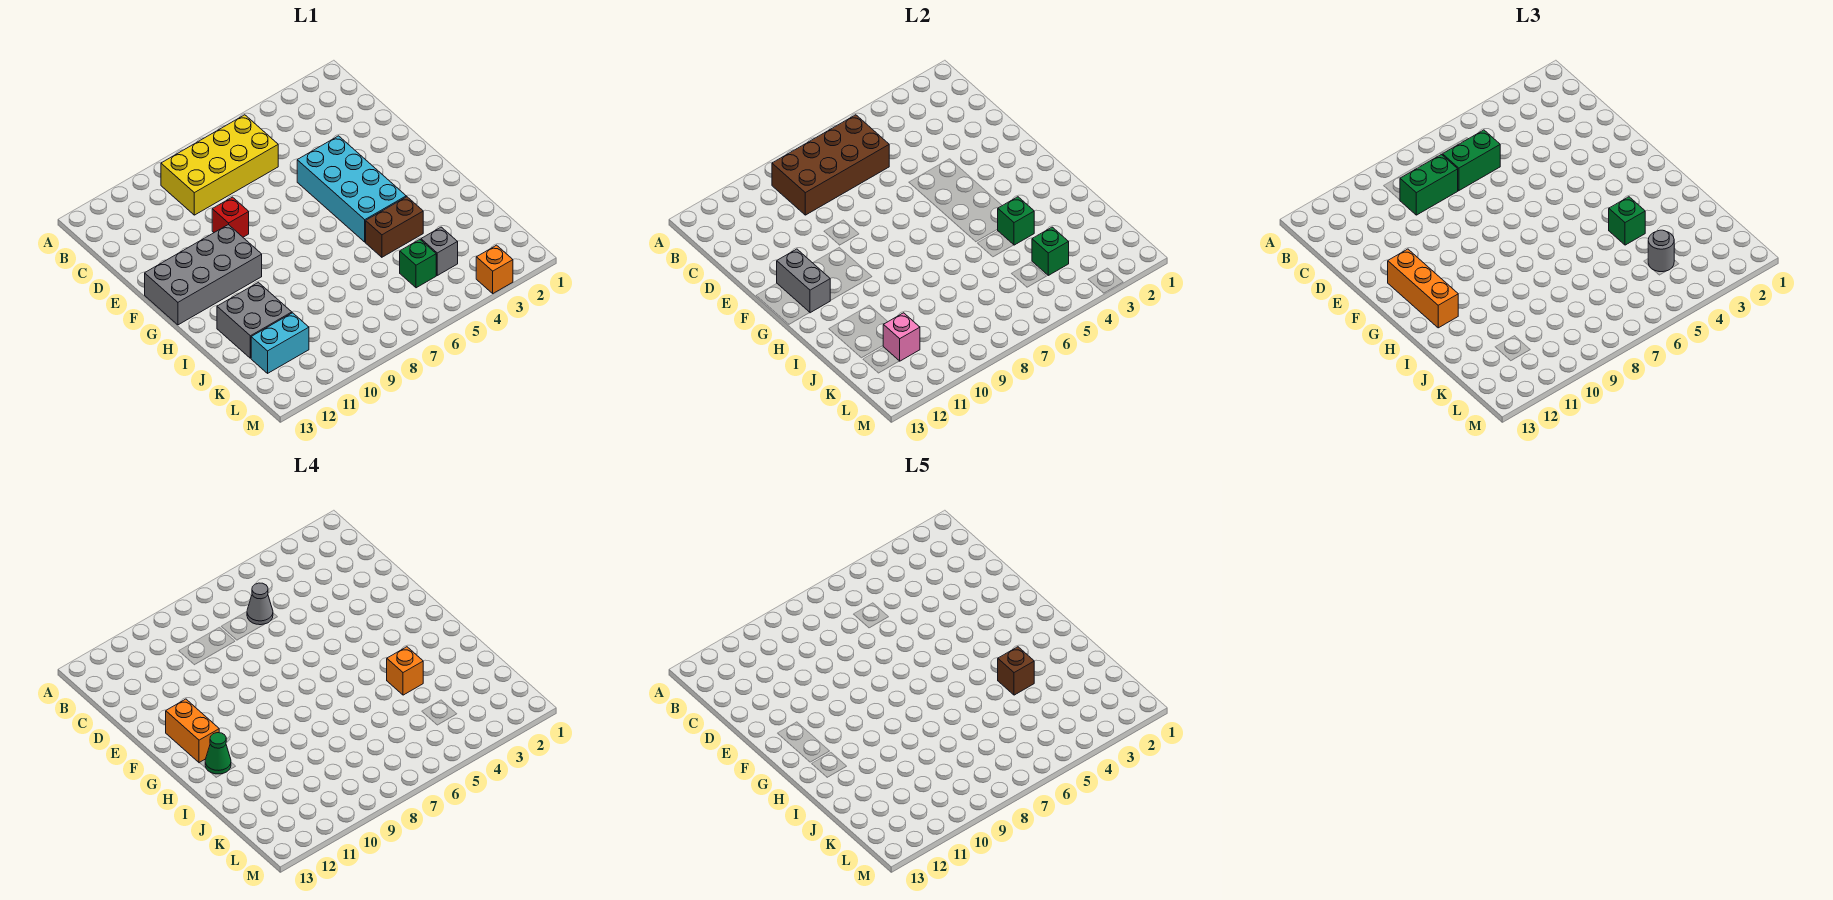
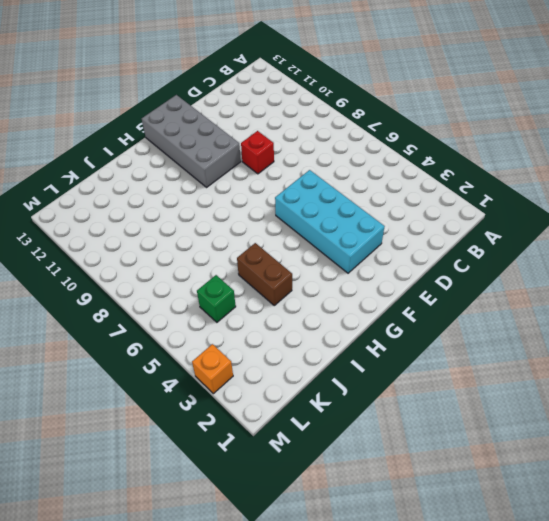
cyan 2x4 brick [275,170,385,273] -> cyan 2x4 brick turned to [297,136,406,242]
none -> yellow 2x4 brick [161,115,278,215]
none -> grey 2x2 brick [217,282,292,358]
none -> grey 1x1 brick [421,227,458,275]

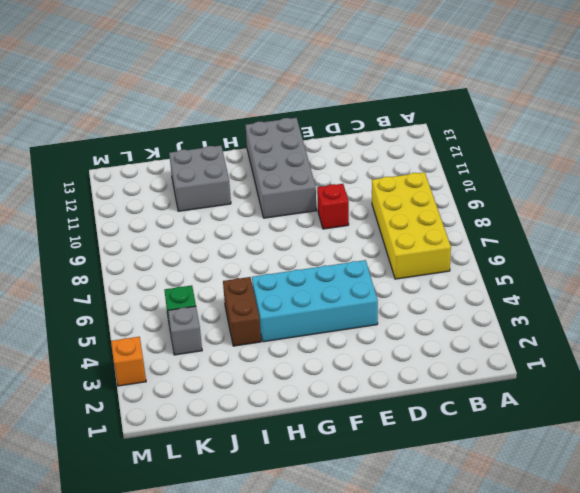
none -> cyan 1x2 brick [251,313,309,373]
none -> brown 2x4 brick [772,115,889,215]
none -> grey 1x2 brick [777,249,830,313]

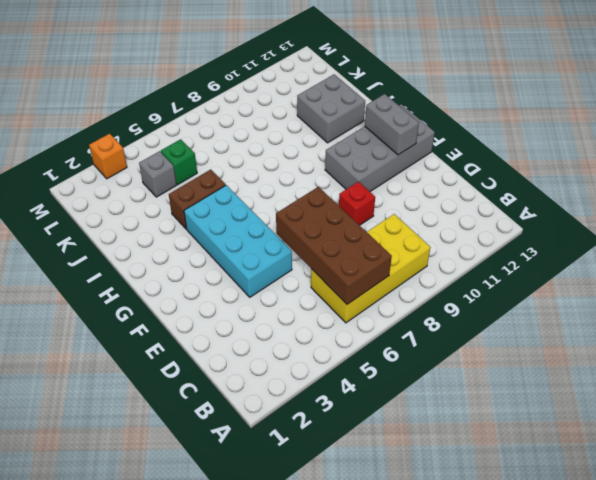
brown 2x4 brick [276,187,392,304] -> brown 2x4 brick turned to [772,115,889,215]
none -> cyan 1x2 brick [251,313,309,373]
none -> green 1x1 brick [998,197,1034,245]
none -> green 1x1 brick [1032,227,1069,275]

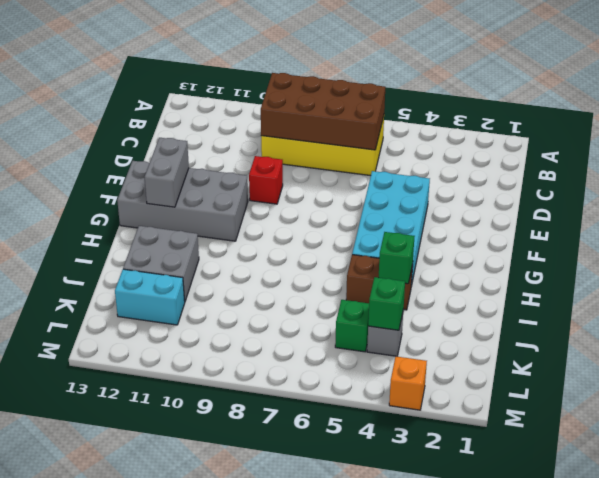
none -> pink 1x1 brick [883,313,920,361]
none -> green 1x2 brick [1443,130,1500,191]
none -> green 1x2 brick [1400,155,1458,215]

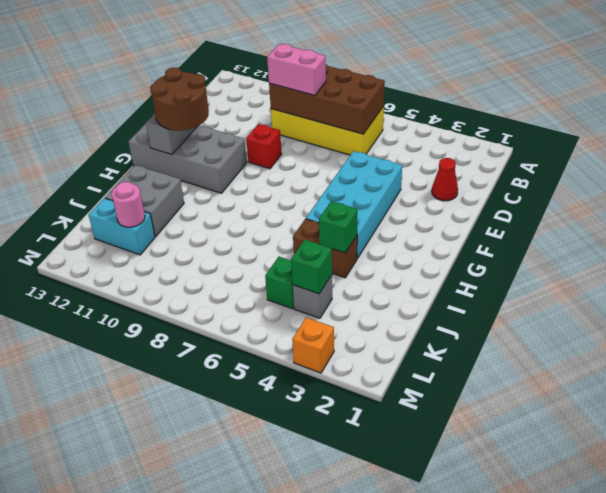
pink 1x2 brick [267,44,326,95] -> green 1x2 brick [1400,155,1458,215]
red 1x1 cone [432,158,458,201] -> none
brown 2x2 round brick [150,68,209,131] -> orange 1x3 brick [1388,249,1458,328]
pink 1x1 round brick [112,182,145,227] -> pink 1x1 brick [883,313,920,361]
none -> green 1x2 brick [1443,130,1500,191]
none -> green 1x1 brick [1609,197,1645,245]
none -> grey 1x1 round brick [1648,230,1674,272]

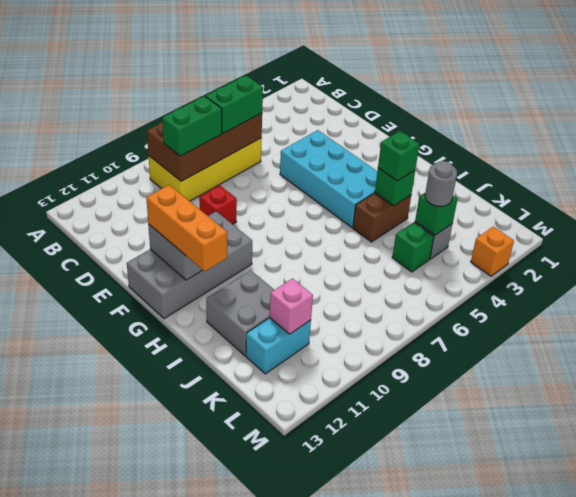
none -> grey 1x1 cone [247,583,273,625]
none -> orange 1x2 brick [166,699,219,763]
none -> green 1x1 cone [205,733,231,774]

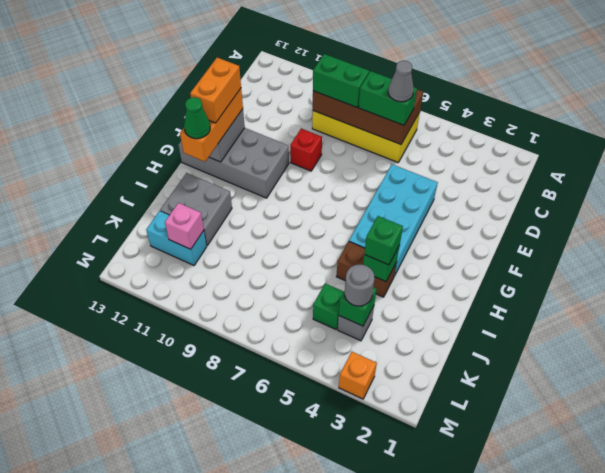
none -> orange 1x1 brick [387,647,423,695]
none -> brown 1x1 brick [998,647,1034,695]

